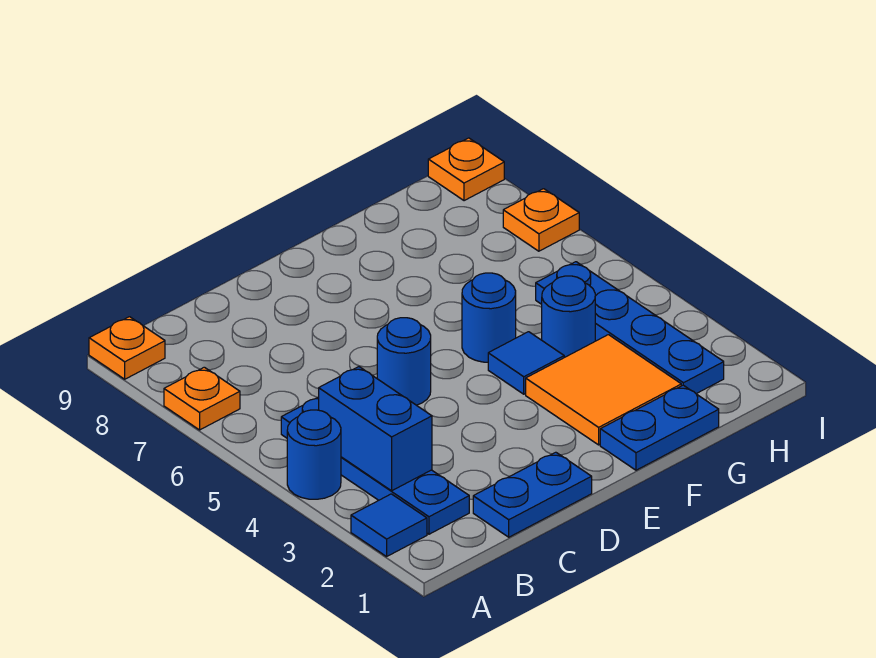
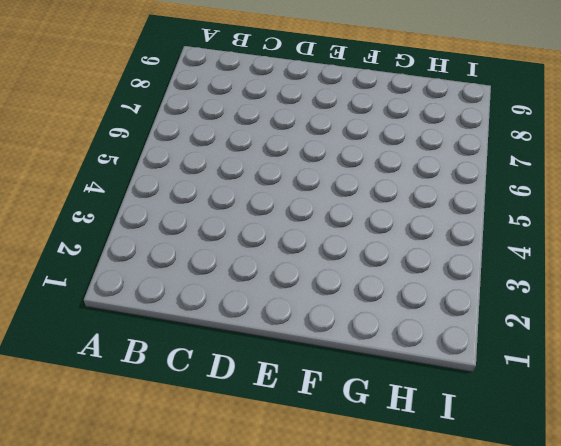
none -> blue 1x1 tile [351,494,427,557]
none -> blue 1x1 round brick [287,410,341,499]
none -> orange 1x1 plate [164,367,240,430]

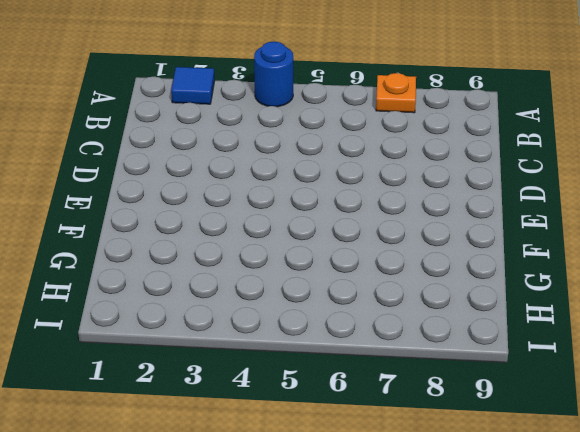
none -> orange 1x1 plate [89,317,165,379]
none -> blue 1x4 plate [281,397,469,534]
none -> blue 1x2 plate [473,452,592,537]

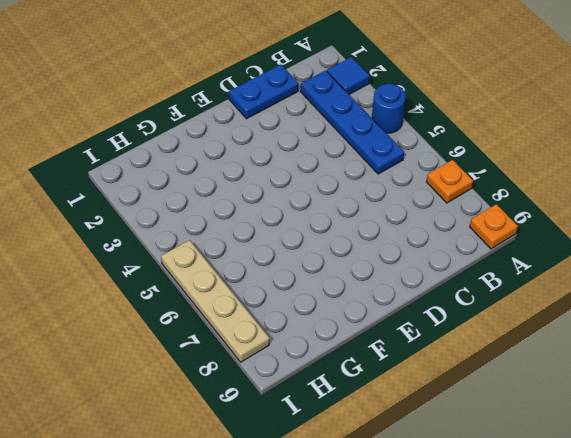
tan 1x4 plate [161,240,270,362] -> orange 1x1 plate [503,189,579,251]
none -> blue 1x1 round brick [377,318,431,405]
none -> blue 1x2 plate [600,385,719,470]
none -> orange 2x2 tile [526,335,681,445]

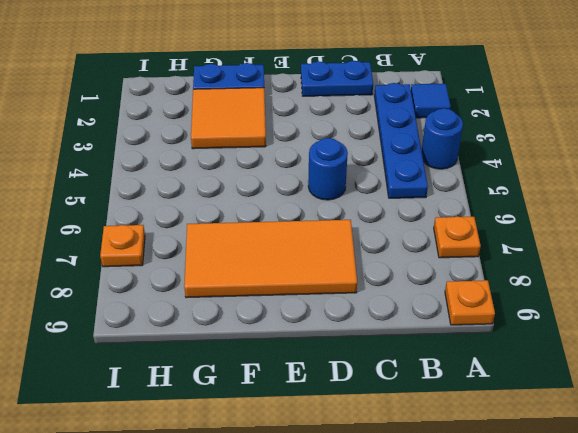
orange 2x4 tile [184,220,357,298] -> none
none -> blue 1x1 tile [488,332,564,394]
none -> blue 1x1 round brick [462,273,516,362]
none -> blue 1x1 round brick [542,276,595,357]

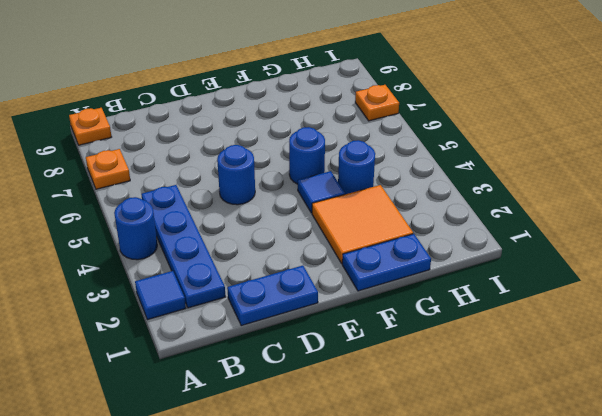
none -> blue 1x4 plate [536,262,724,394]
none -> orange 1x1 plate [428,138,504,201]
none -> blue 1x2 brick [319,367,432,491]

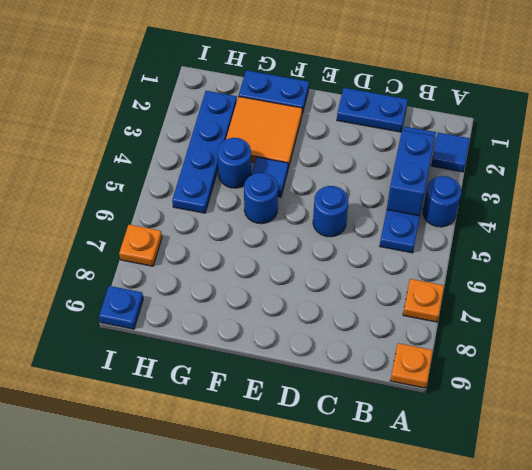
blue 1x1 plate [99,286,143,329] -> orange 1x1 plate [428,138,504,201]

